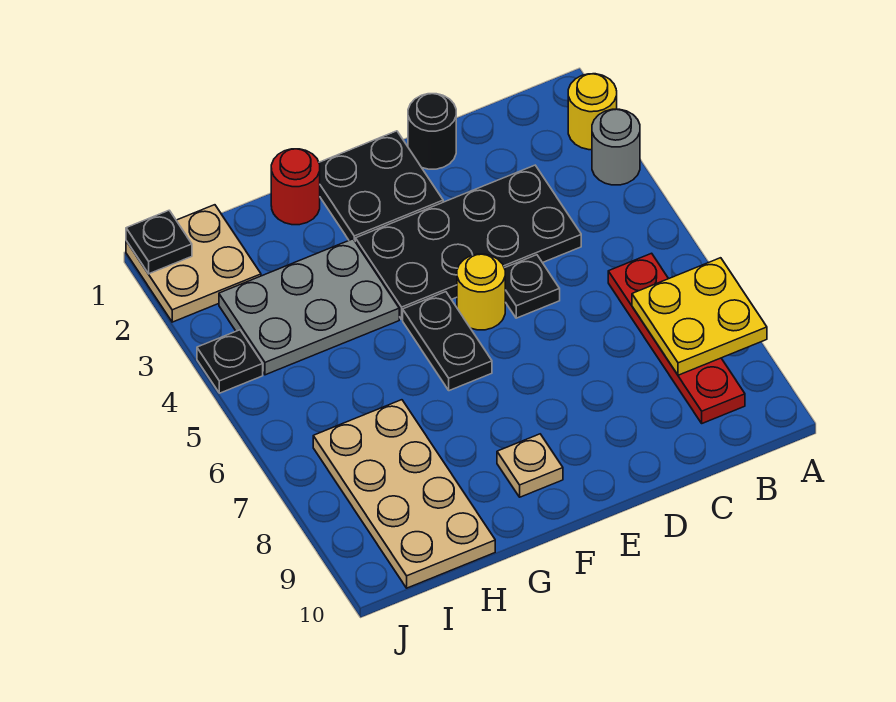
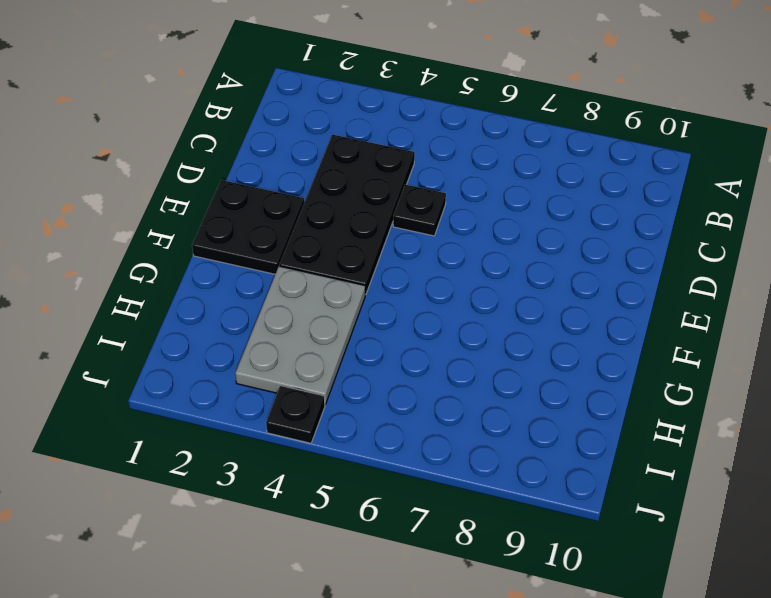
none -> yellow 1x1 round brick [568,74,617,150]
none -> grey 1x1 round brick [592,109,640,185]
none -> red 1x4 plate [608,253,745,423]

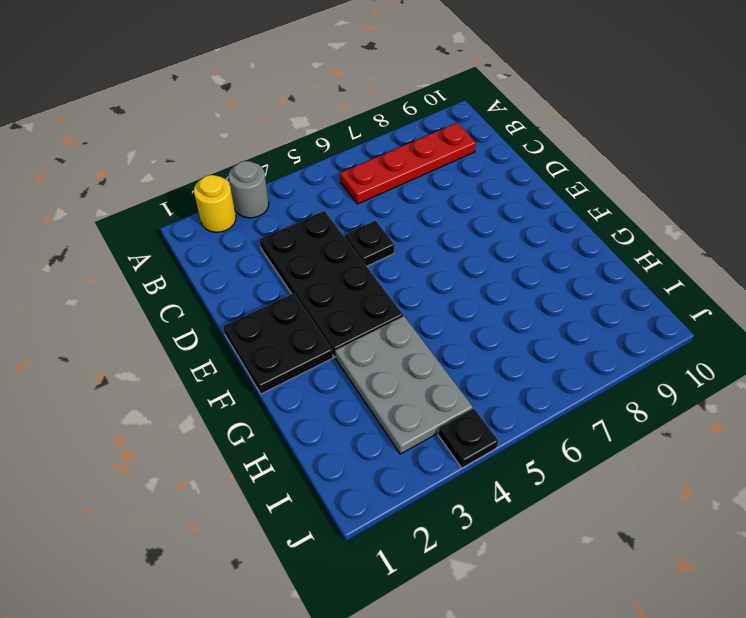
none -> black 1x1 round brick [408,94,456,169]
none -> yellow 1x1 round brick [457,254,505,330]
none -> black 1x2 plate [403,292,492,391]

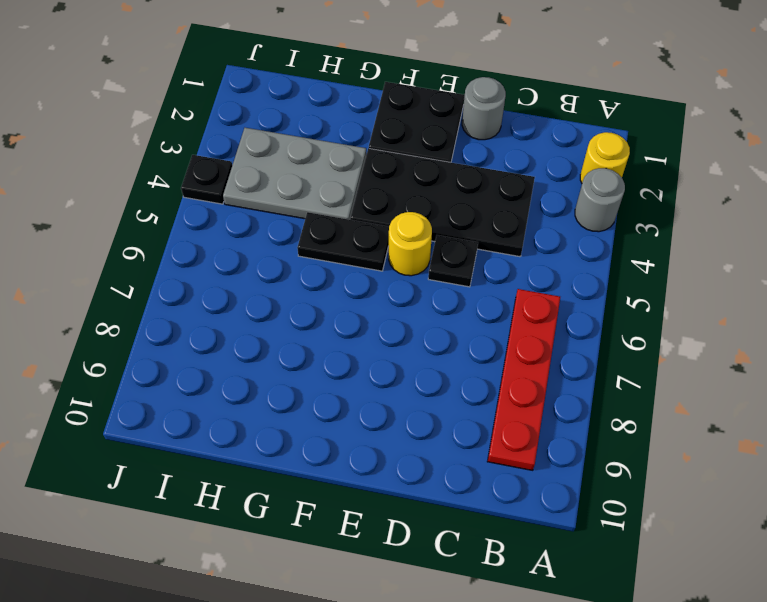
grey 1x1 round brick [462,77,506,140] -> black 1x1 round brick [408,94,456,169]
black 1x2 plate [297,212,389,271] -> black 1x2 plate turned to [403,292,492,391]
none -> tan 1x1 plate [497,434,563,497]
none -> red 1x1 round brick [271,149,320,225]
none -> tan 2x4 plate [313,400,495,588]

